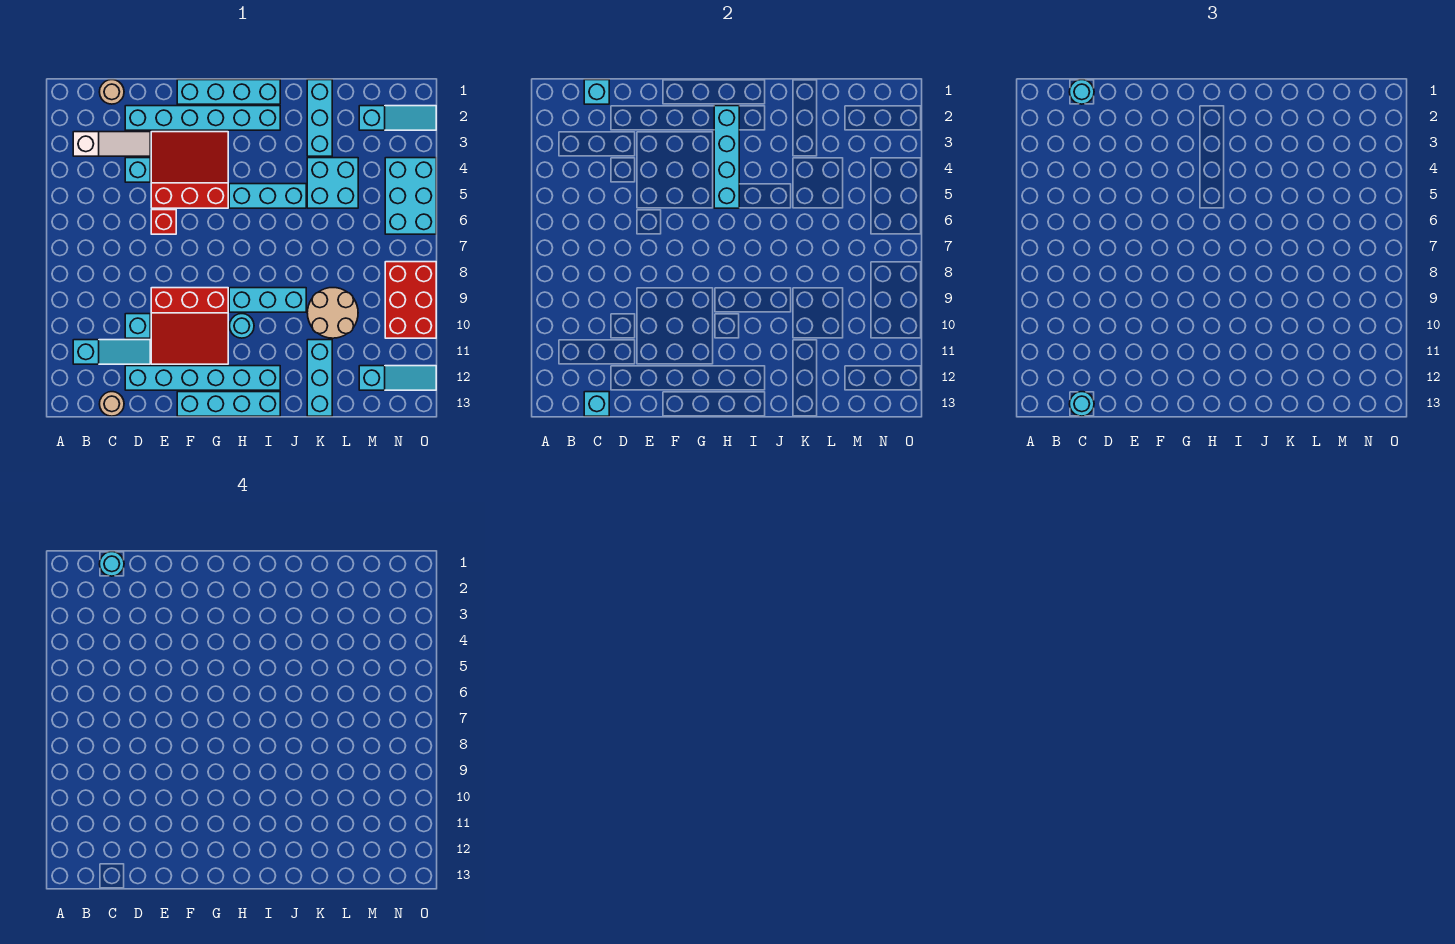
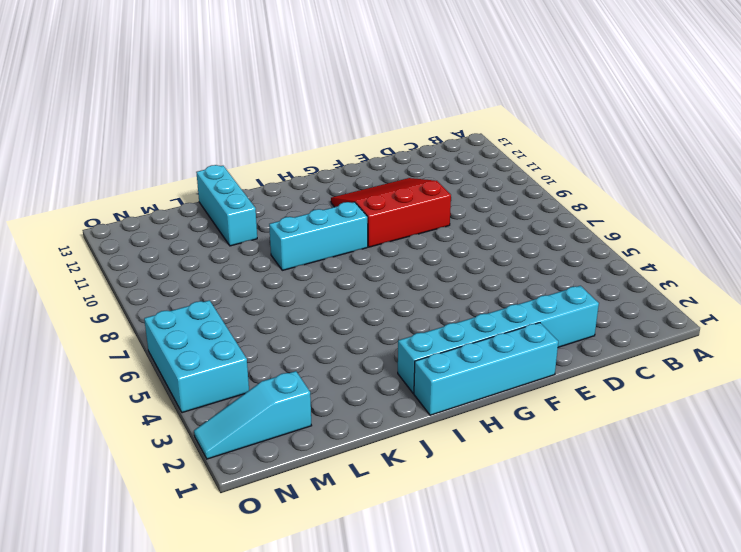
none -> white 1x3 slope [73,132,150,156]
none -> cyan 1x3 slope [73,340,150,364]
none -> tan 1x1 round brick [100,80,124,104]
none -> tan 1x1 round brick [100,392,124,416]

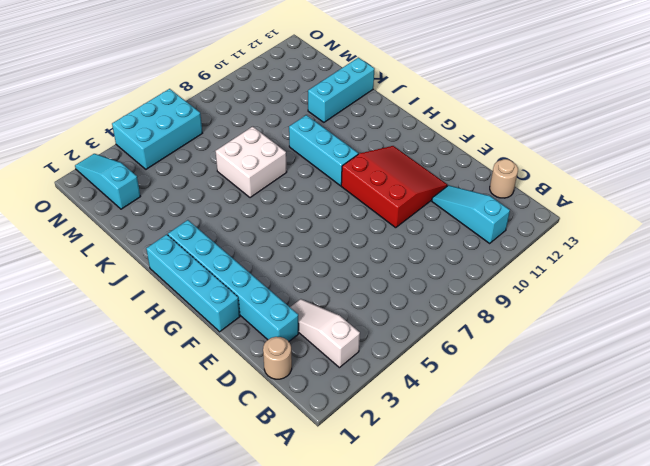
white 2x2 brick [215,127,287,198] -> none
none -> cyan 1x1 brick [125,158,150,182]
none -> cyan 1x1 brick [125,314,150,338]
none -> cyan 1x6 brick [125,366,280,390]
none -> red 3x3 slope [151,132,228,208]

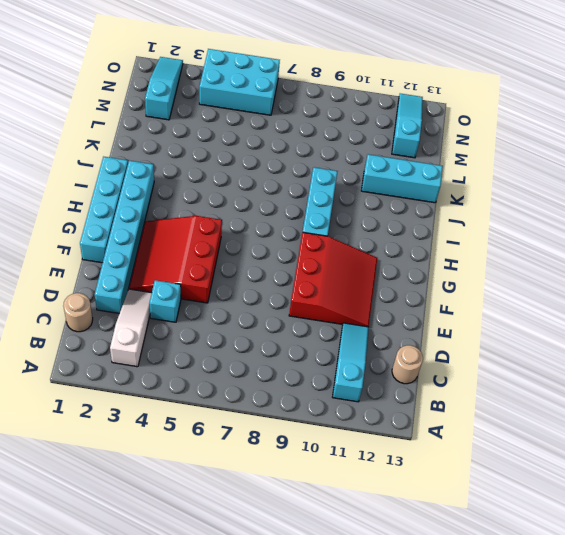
none -> cyan 1x1 brick [125,314,150,338]
none -> cyan 1x6 brick [125,366,280,390]
none -> red 1x1 brick [151,210,176,234]
none -> cyan 1x4 brick [177,392,280,416]

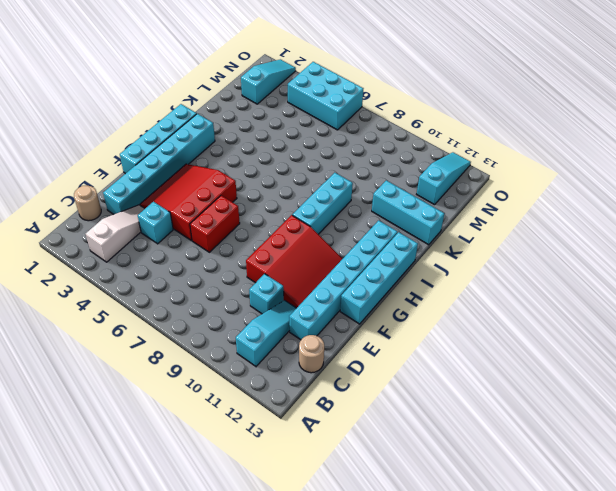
red 1x2 brick [190,196,240,252] -> red 1x1 brick [151,210,176,234]
none -> cyan 1x3 brick [229,184,306,208]
none -> cyan 1x1 round brick [230,314,254,338]
none -> cyan 1x3 brick [307,80,332,156]
none -> cyan 2x2 brick [307,158,358,208]

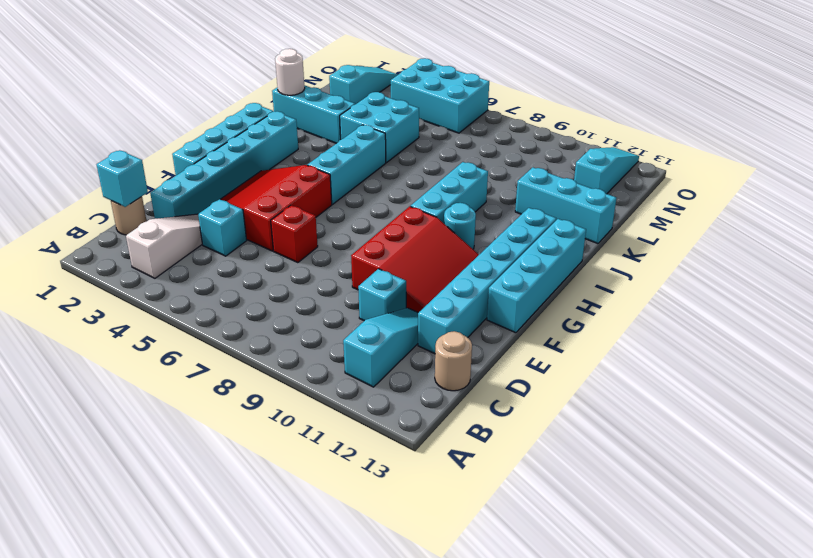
white 1x1 round brick [275,49,305,95] -> none
none -> tan 2x2 round brick [307,288,358,338]
none -> red 2x3 brick [385,262,436,338]
none -> cyan 1x1 brick [584,392,609,416]
none -> cyan 1x4 brick [714,106,739,208]

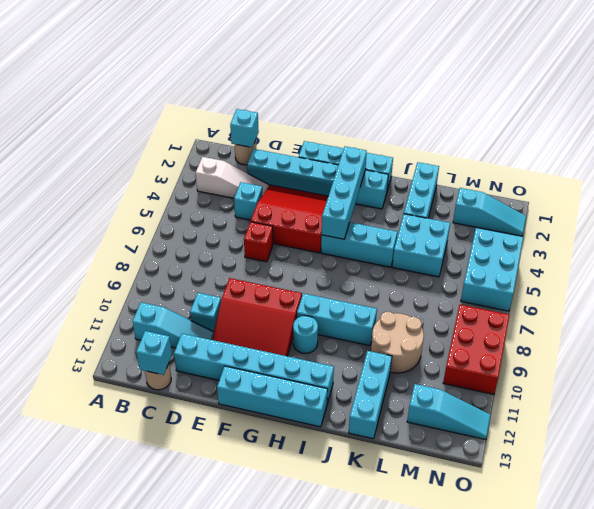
none -> cyan 1x1 round brick [1070,80,1094,104]
none -> cyan 1x1 round brick [1070,392,1094,416]
none -> cyan 1x1 round brick [100,552,124,576]

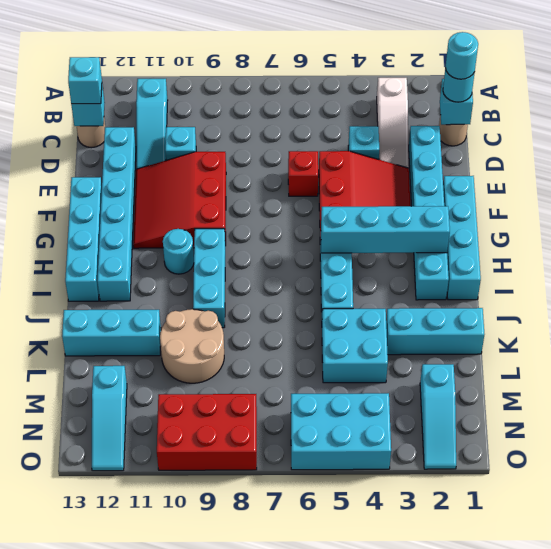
cyan 1x1 brick [68,57,102,104] -> cyan 1x1 round brick [1070,392,1094,416]

